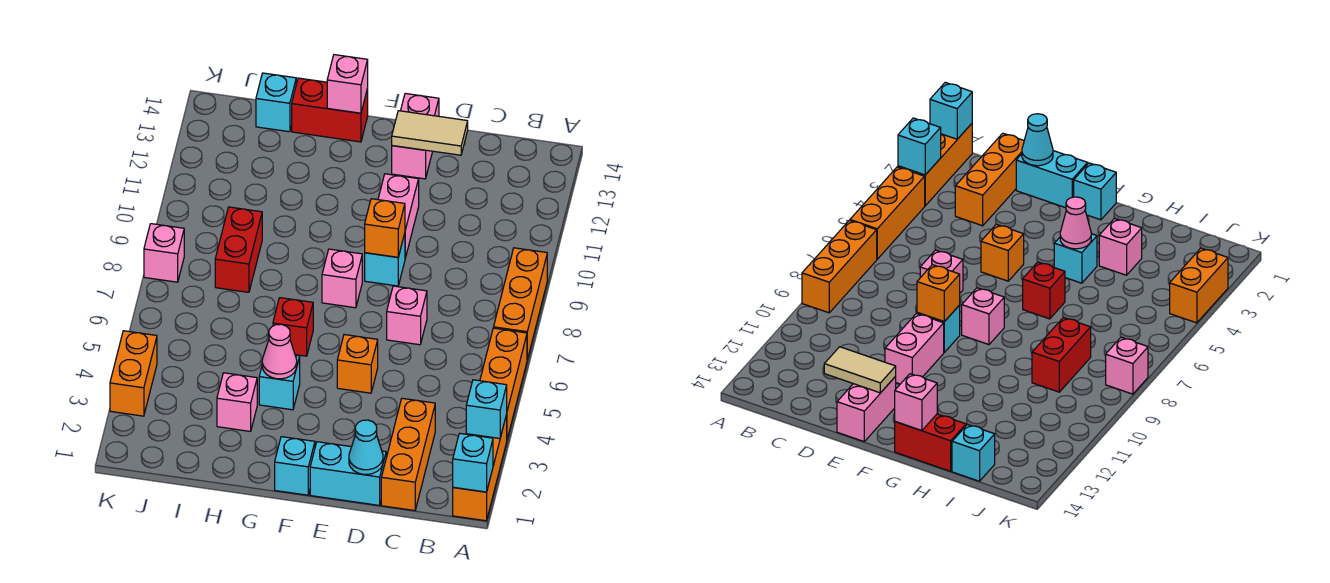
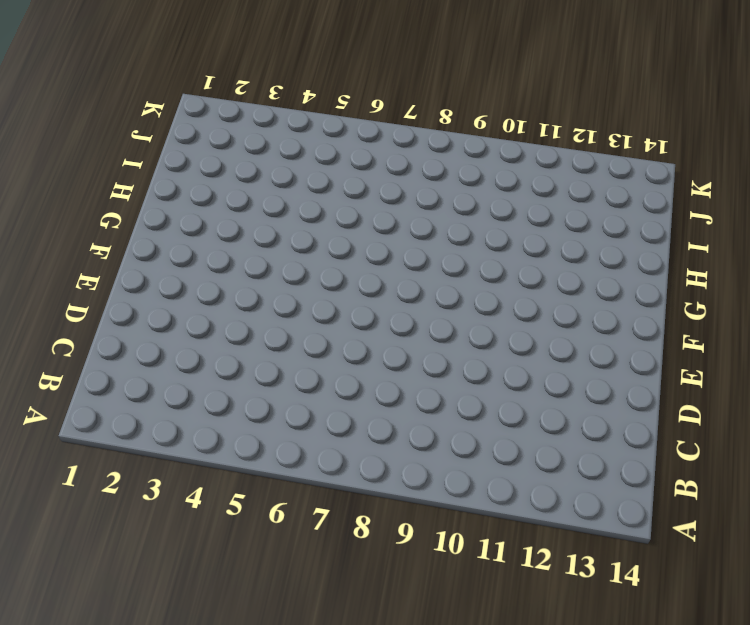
none -> orange 1x3 brick [453,415,507,521]
none -> orange 1x3 brick [480,328,527,439]
none -> orange 1x3 brick [494,248,547,360]

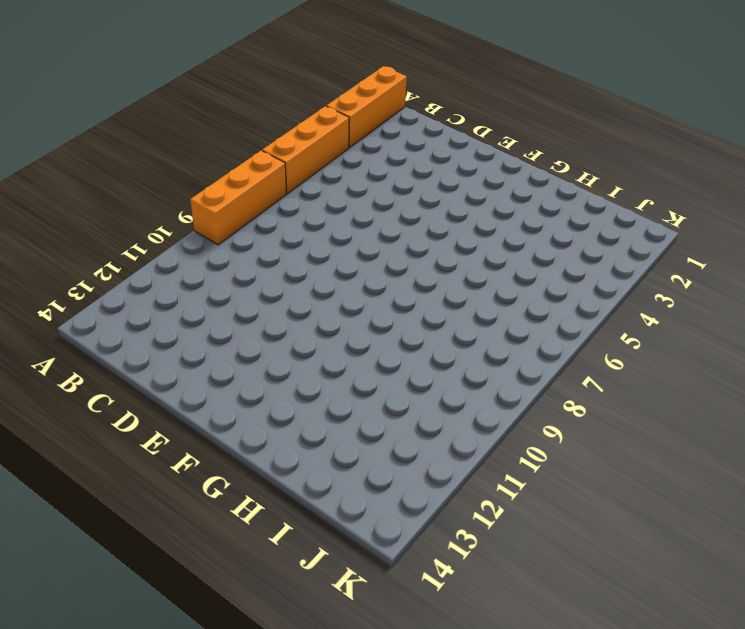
none -> orange 1x3 brick [381,398,435,511]
none -> cyan 1x2 brick [310,442,386,505]
none -> pink 1x1 brick [387,286,427,345]

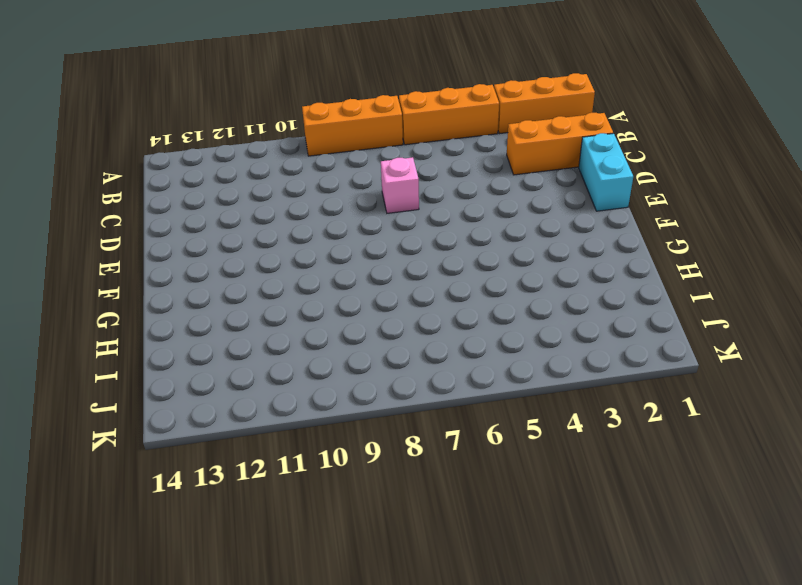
none -> orange 1x1 brick [337,335,378,393]
none -> cyan 1x1 brick [365,234,405,286]
none -> pink 1x2 brick [378,174,419,258]

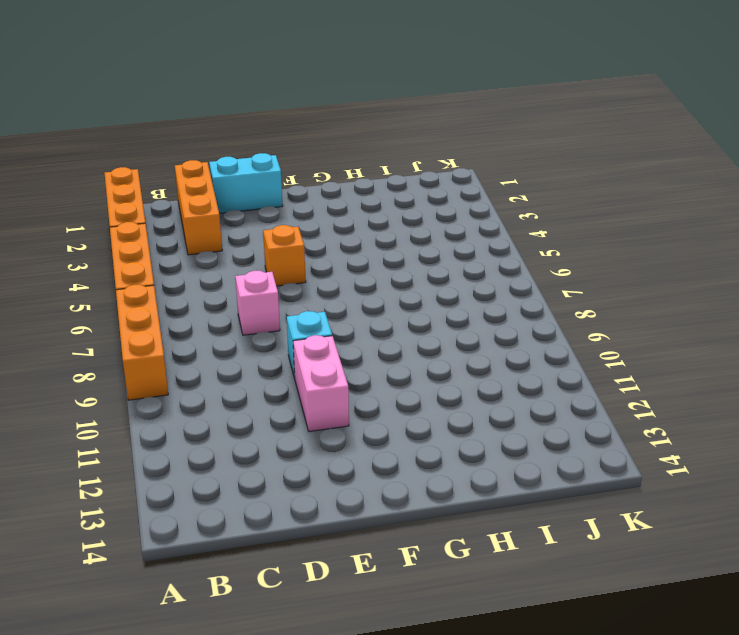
none -> pink 1x2 brick [392,93,439,179]
none -> cyan 1x1 brick [275,437,315,495]
none -> pink 1x1 brick [322,249,362,308]

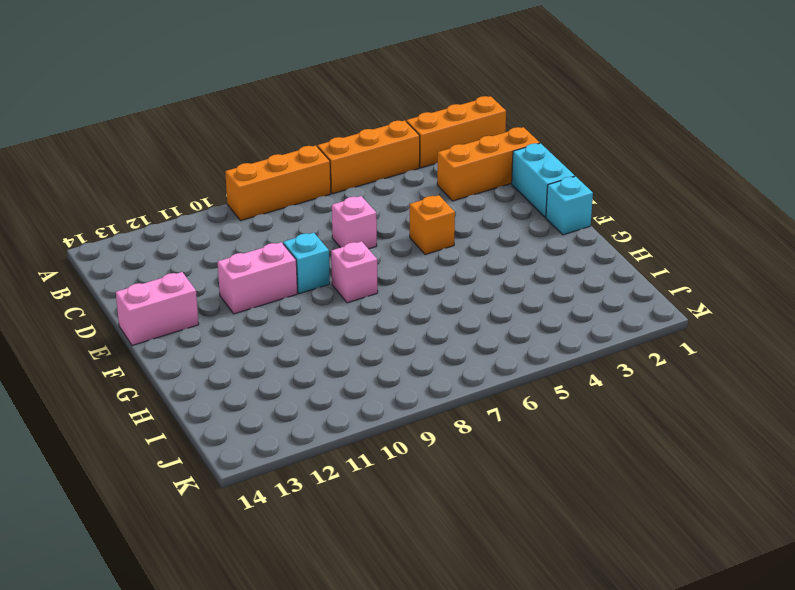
none -> cyan 1x1 brick [259,355,300,410]
none -> red 1x1 brick [273,298,313,356]
none -> red 1x2 brick [292,78,368,142]

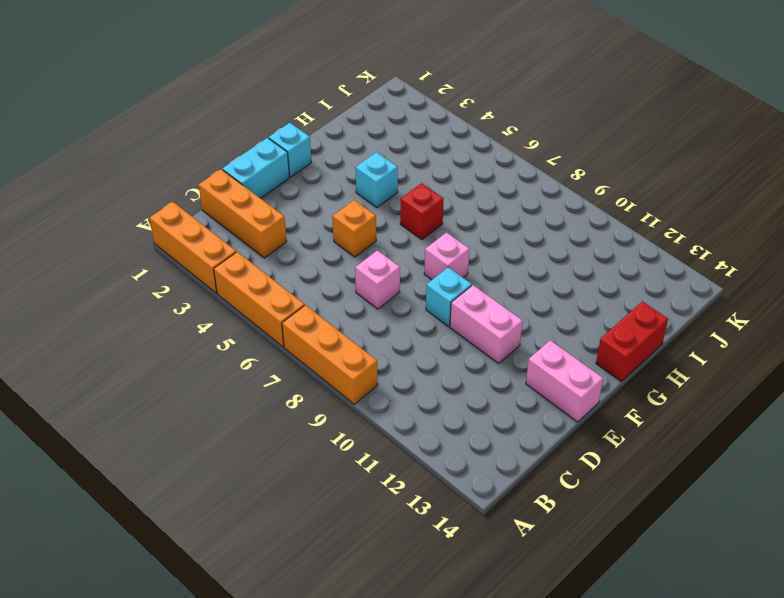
none -> pink 1x1 brick [217,373,257,431]
none -> red 1x2 brick [215,207,262,292]
none -> cyan 1x1 brick [256,73,296,132]

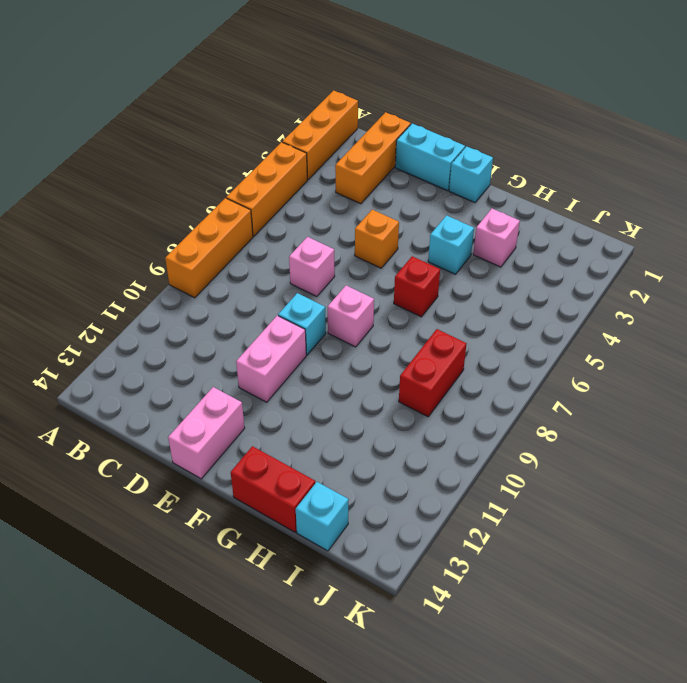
none -> orange 1x2 brick [110,331,157,416]
none -> pink 1x1 brick [144,224,184,282]
none -> cyan 1x1 brick [453,433,493,492]

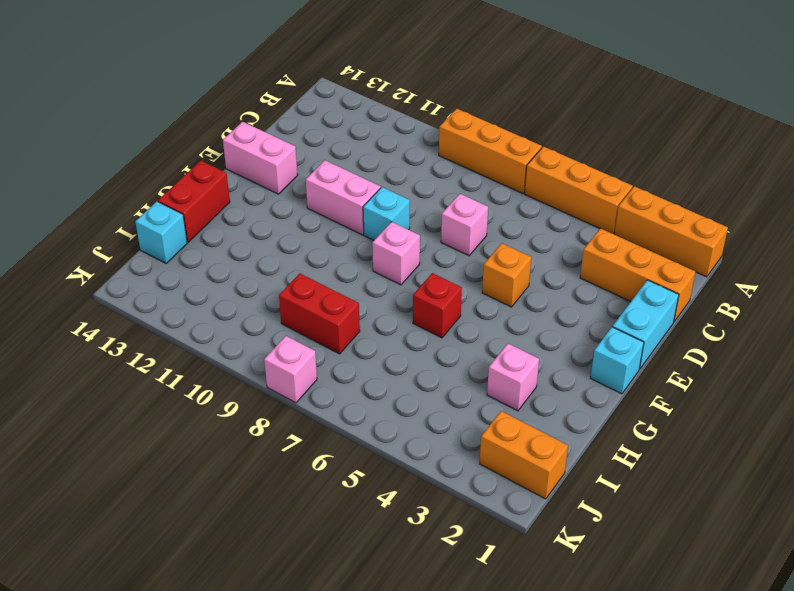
orange 1x2 brick [480,411,568,499] -> orange 1x2 brick moved to [110,331,157,416]
none -> cyan 1x1 brick [259,355,300,410]
none -> cyan 1x1 brick [453,433,493,492]
none -> cyan 1x1 brick [466,380,507,438]

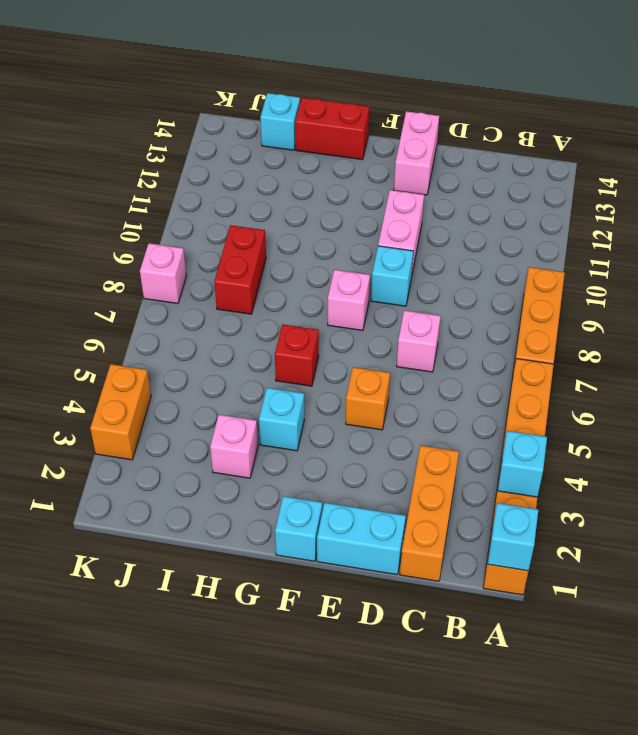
none -> cyan 1x1 cone [349,420,383,475]
none -> tan 1x2 tile [392,111,468,155]
none -> orange 1x1 brick [365,199,405,257]

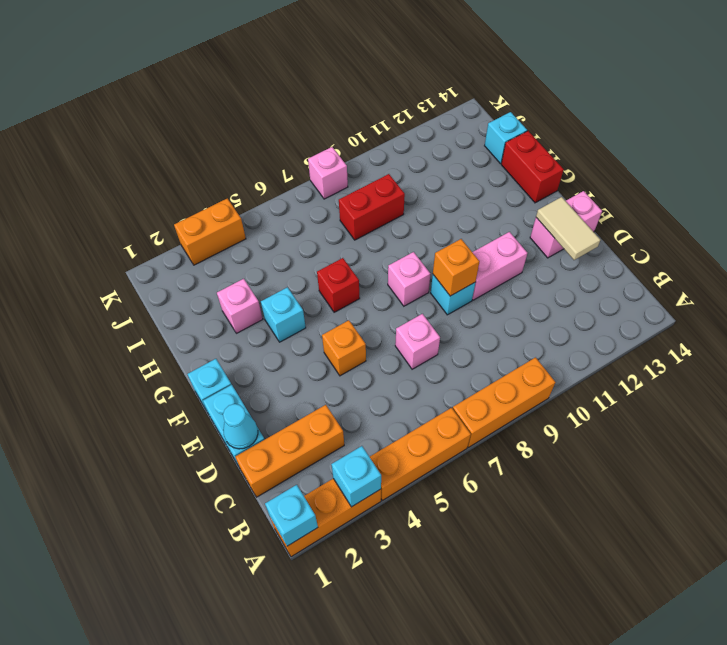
none -> pink 1x1 cone [262,324,297,379]
none -> pink 1x1 brick [327,55,368,113]

